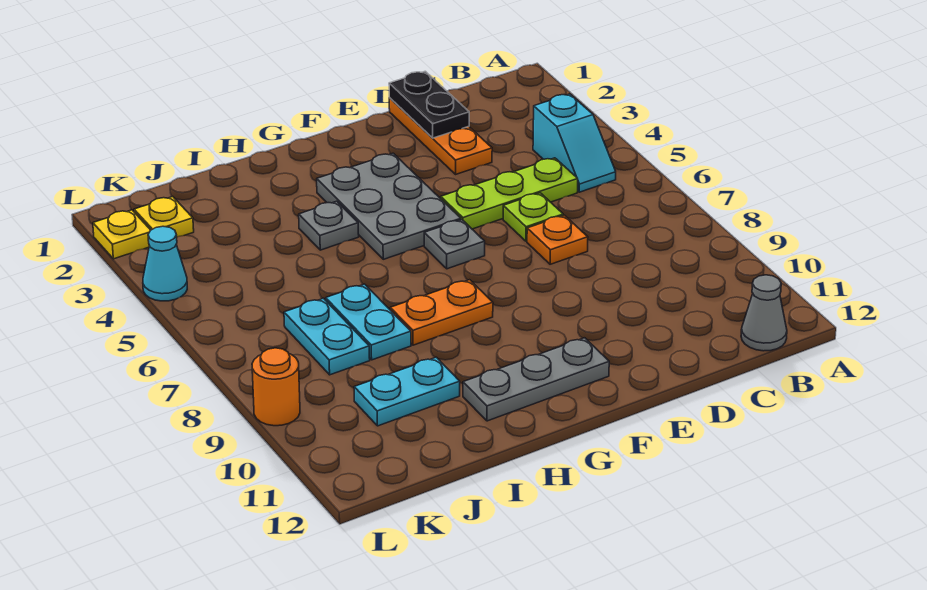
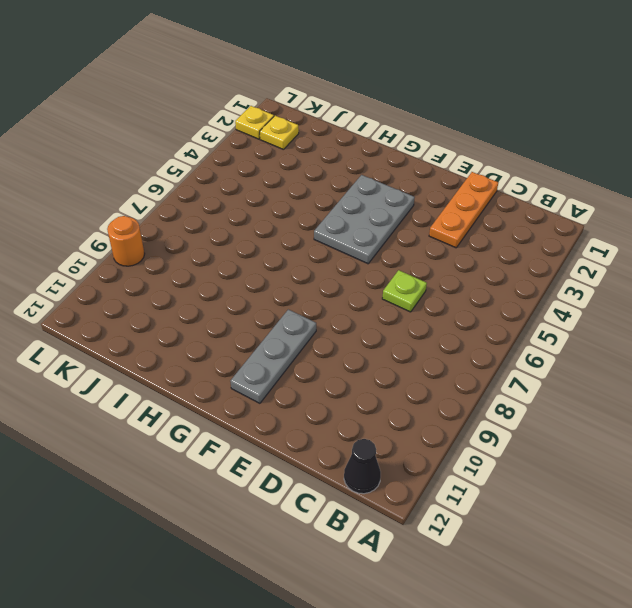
black 1x1 cone [344,439,381,494] -> grey 1x1 cone [741,275,787,351]
grey 1x3 plate [230,309,316,403] -> grey 1x3 plate turned to [463,338,609,421]
none -> cyan 1x2 slope [533,94,616,192]
none -> lime 1x3 plate [441,158,578,229]
none -> orange 1x1 plate [527,215,588,264]

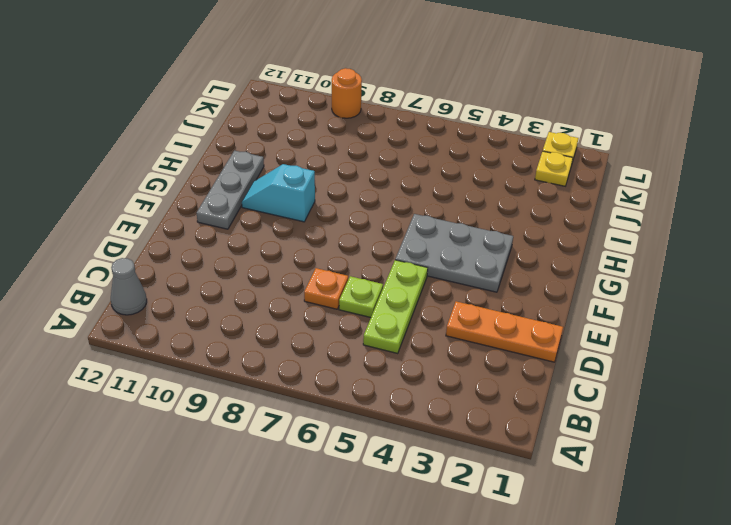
cyan 1x2 slope [242,164,315,222] -> cyan 1x2 slope moved to [533,94,616,192]
none -> grey 1x1 plate [424,220,485,269]
none -> orange 1x2 plate [390,280,493,345]
none -> grey 1x1 plate [299,201,359,250]

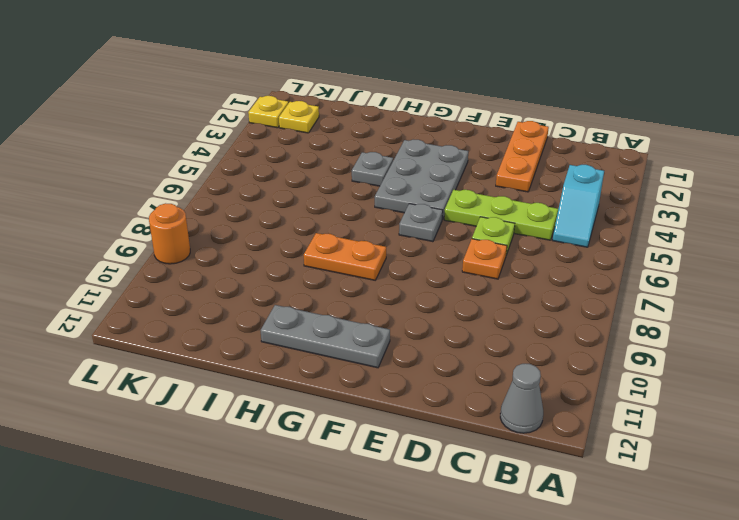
none -> cyan 1x2 plate [326,284,411,360]
none -> cyan 1x2 plate [354,357,460,426]
none -> cyan 1x2 plate [284,298,370,375]

